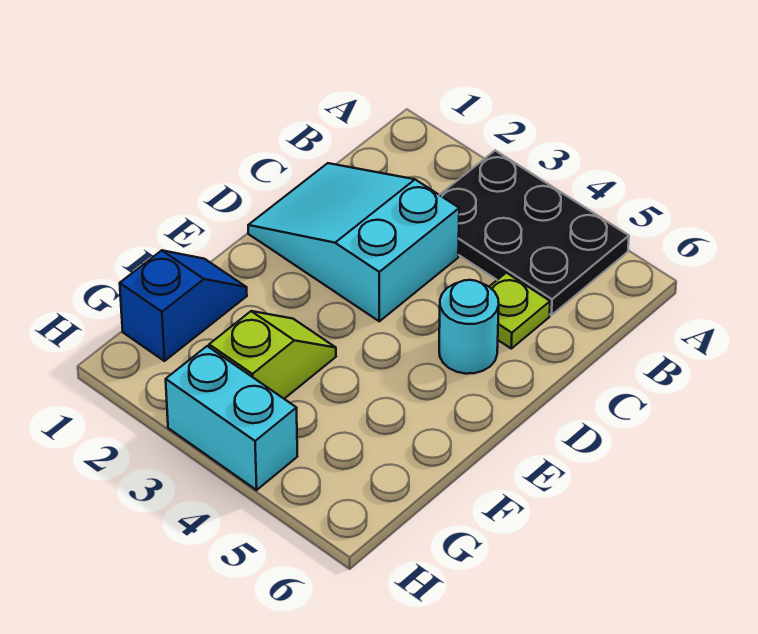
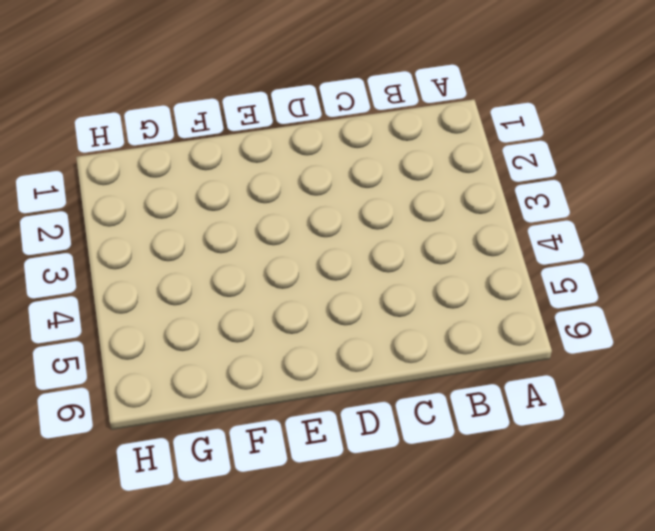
none -> black 2x3 plate [440,151,629,315]
none -> cyan 2x3 slope [248,163,459,321]

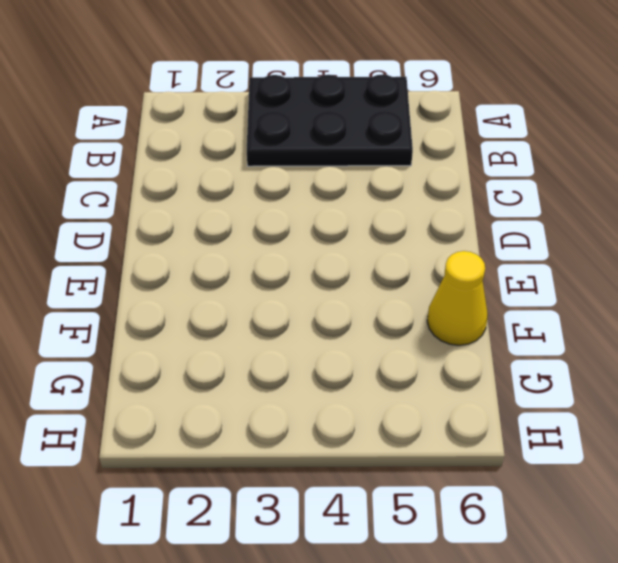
yellow 1x1 cone [427,251,488,345] -> none
none -> cyan 2x3 slope [248,163,459,321]
none -> lime 1x1 plate [489,273,550,349]

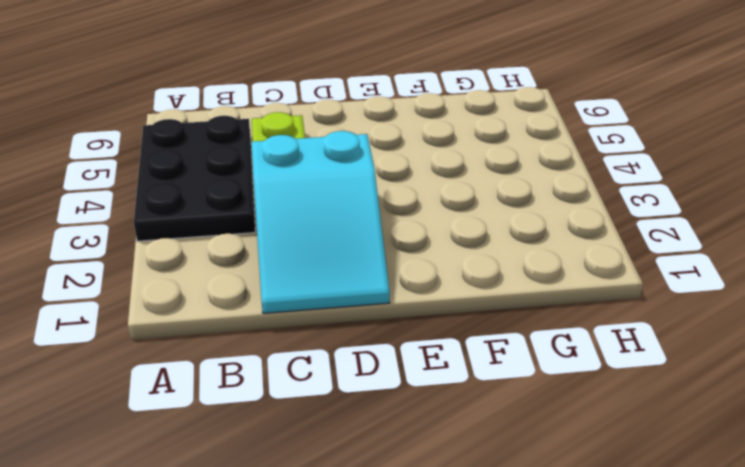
none -> cyan 1x1 round brick [439,280,499,374]
none -> blue 1x2 slope [120,250,247,361]

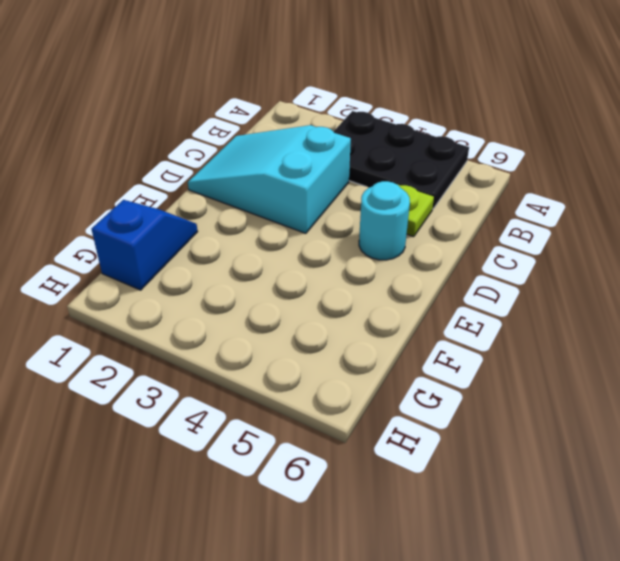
none -> lime 1x2 slope [209,311,336,399]
none -> cyan 1x2 brick [166,346,297,490]

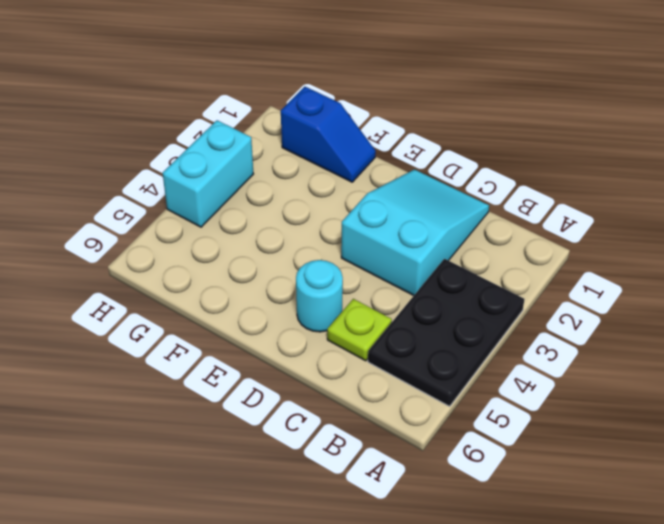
none -> lime 1x2 slope [209,311,336,399]

